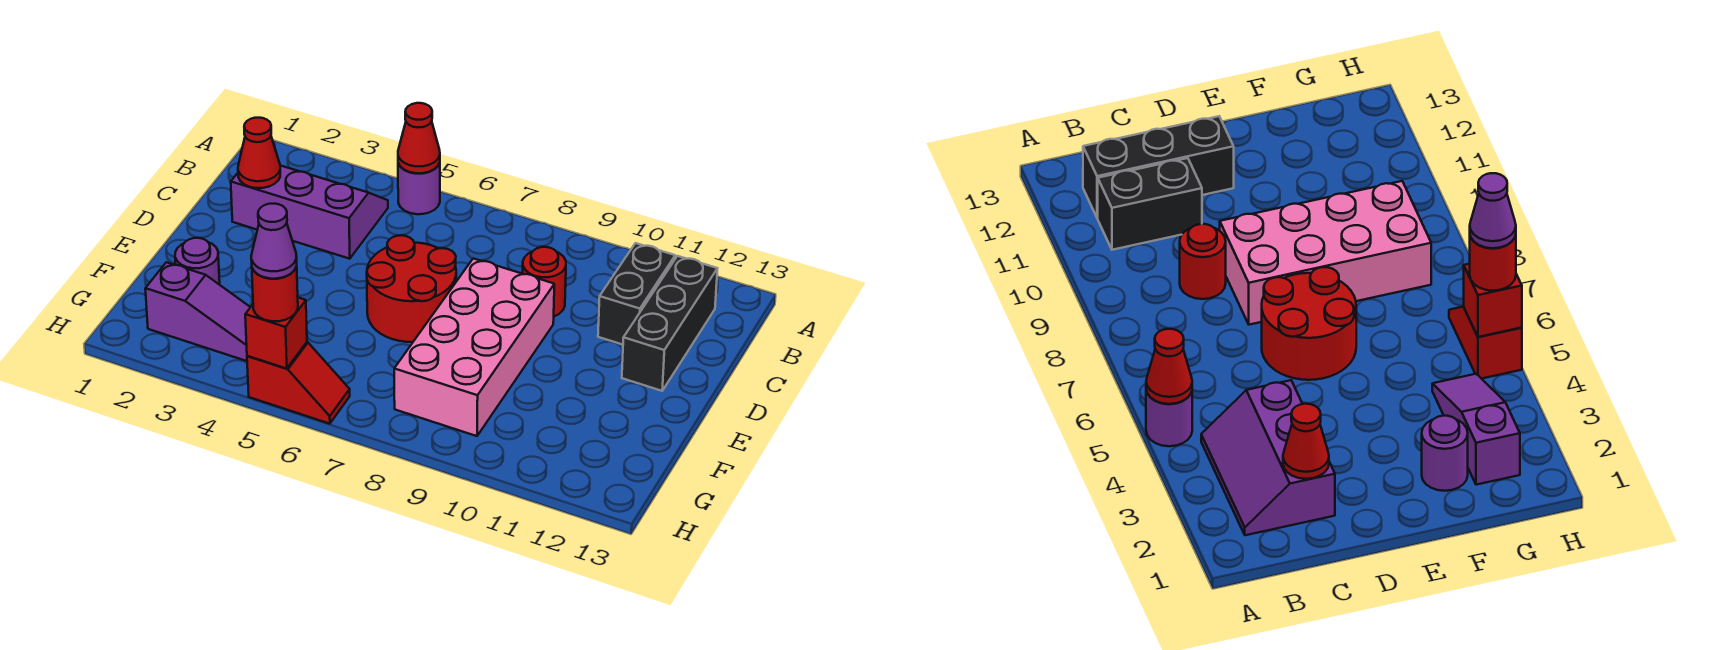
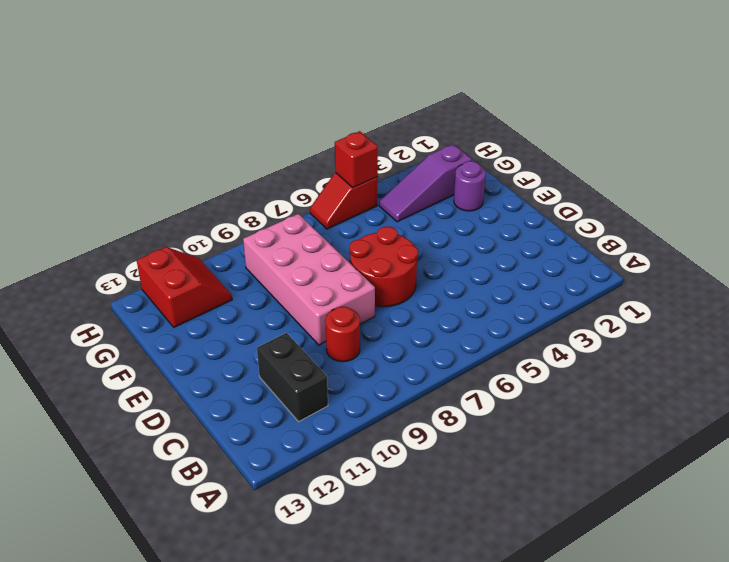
red 2x2 slope [137,247,232,327] -> none
none -> purple 1x1 round brick [398,163,440,214]
none -> purple 2x3 slope [231,165,388,259]
none -> black 1x3 brick [622,256,718,391]

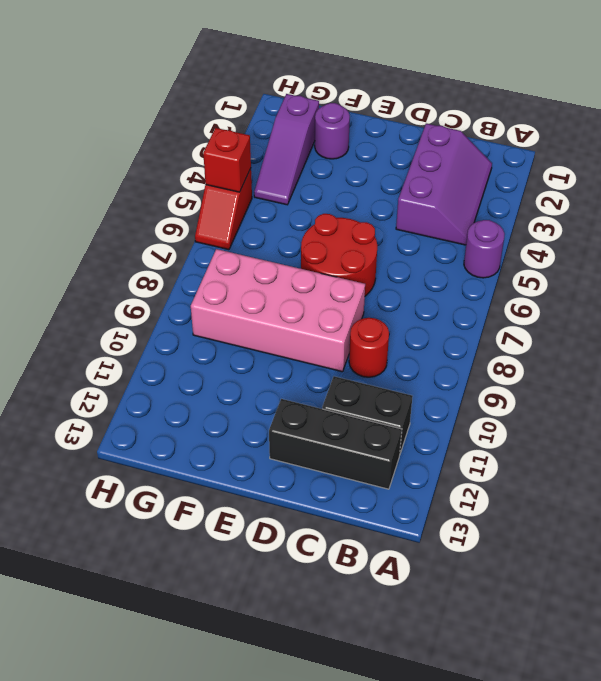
none -> red 1x1 cone [398,103,440,173]
none -> red 1x1 cone [238,118,280,188]
none -> red 1x1 round brick [252,267,298,321]

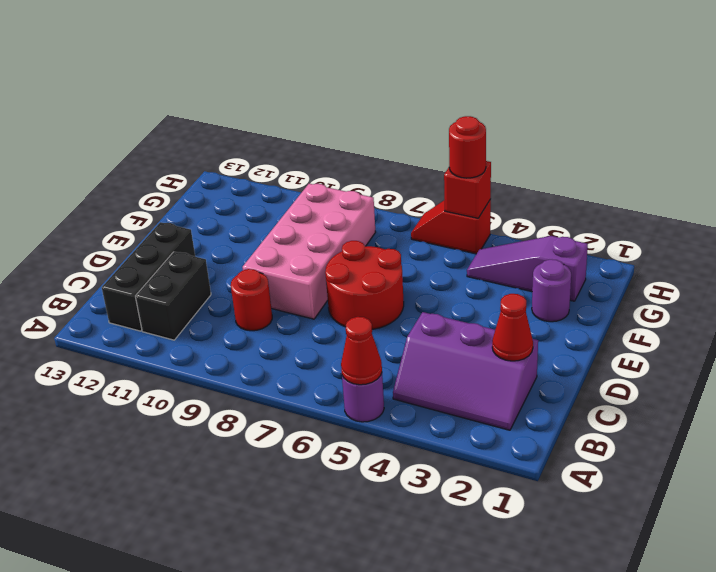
none -> purple 1x1 cone [251,204,297,279]

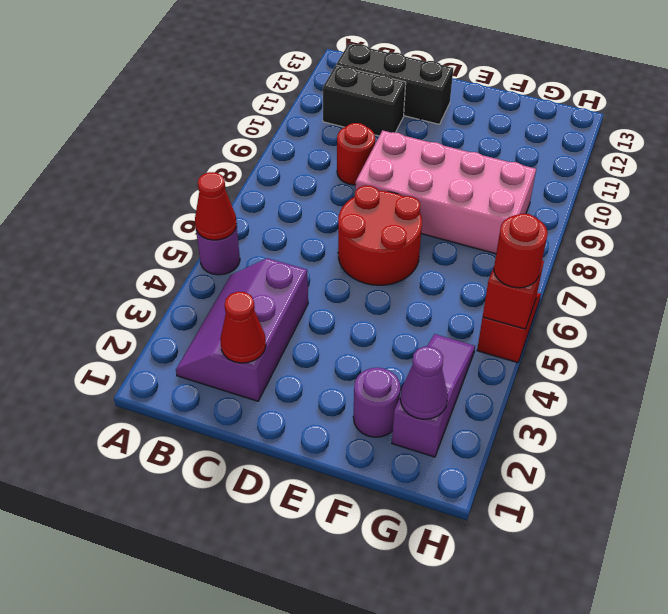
purple 1x1 cone [400,346,448,419] -> purple 1x1 cone moved to [251,204,297,279]

